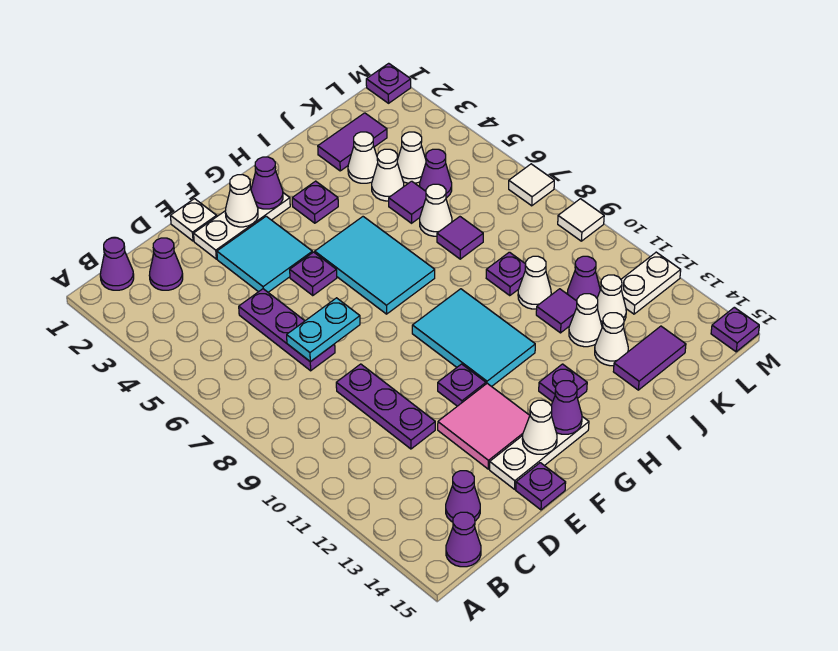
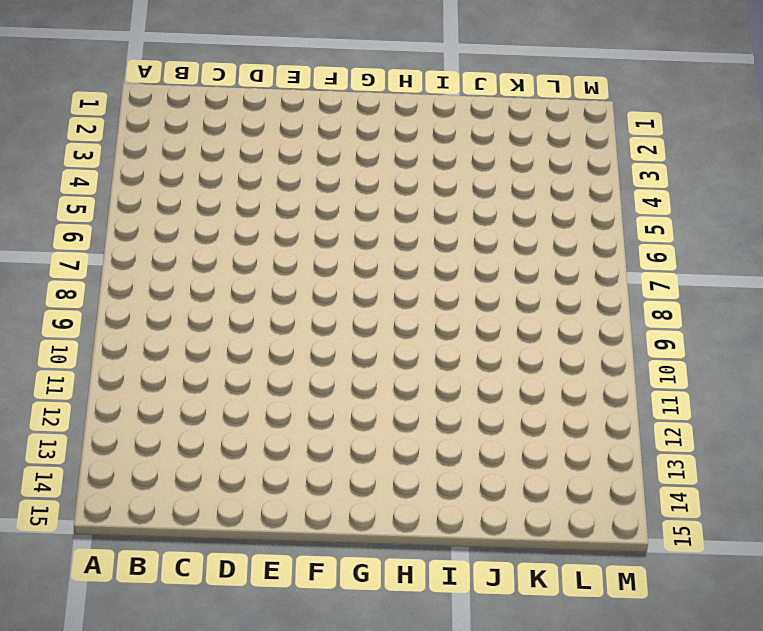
none -> purple 1x1 cone [100,238,134,290]
none -> purple 1x1 cone [446,512,481,567]
none -> purple 1x1 cone [149,238,183,290]
none -> purple 1x1 cone [446,471,480,522]

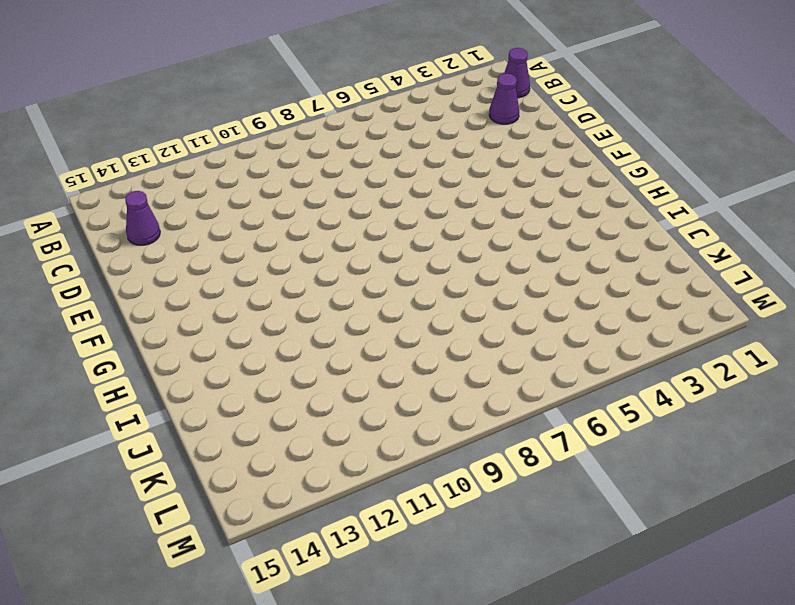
none -> purple 1x1 cone [446,512,481,567]
none -> purple 1x3 plate [239,289,335,371]
none -> purple 1x3 plate [336,364,435,449]
none -> white 1x1 plate [171,199,217,241]

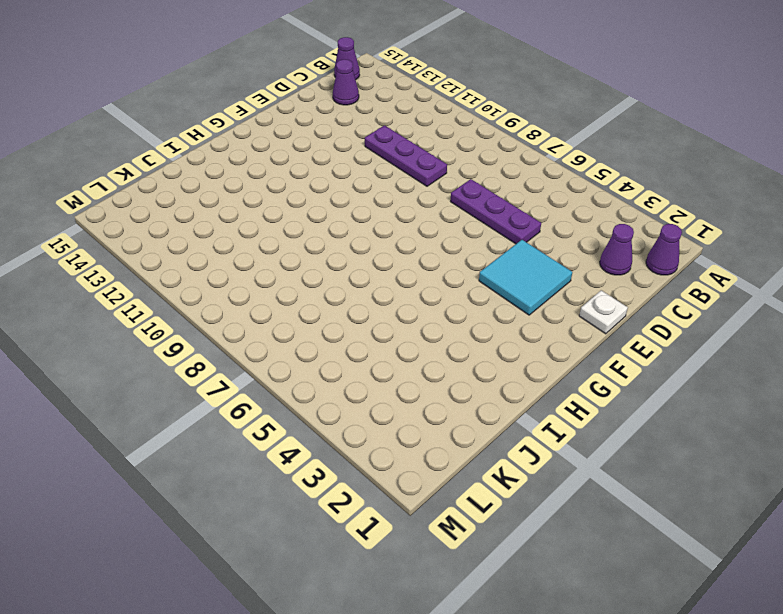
none -> white 1x3 plate [194,193,290,259]
none -> pink 2x2 tile [438,383,530,469]
none -> white 1x3 plate [490,417,589,489]
none -> purple 1x1 plate [516,463,566,510]

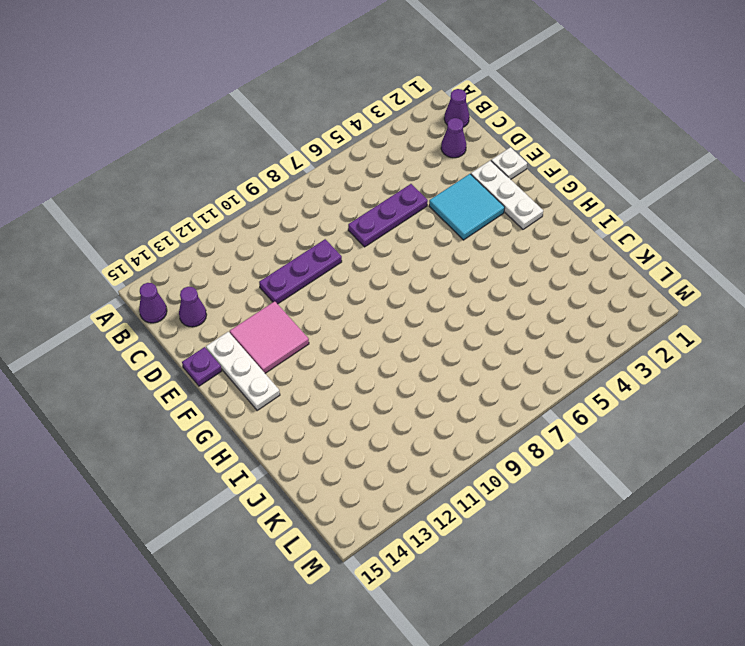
none -> purple 1x1 plate [290,252,337,296]
none -> purple 1x1 plate [438,364,486,406]
none -> cyan 2x3 tile [315,217,435,314]
none -> cyan 2x3 tile [412,289,535,387]

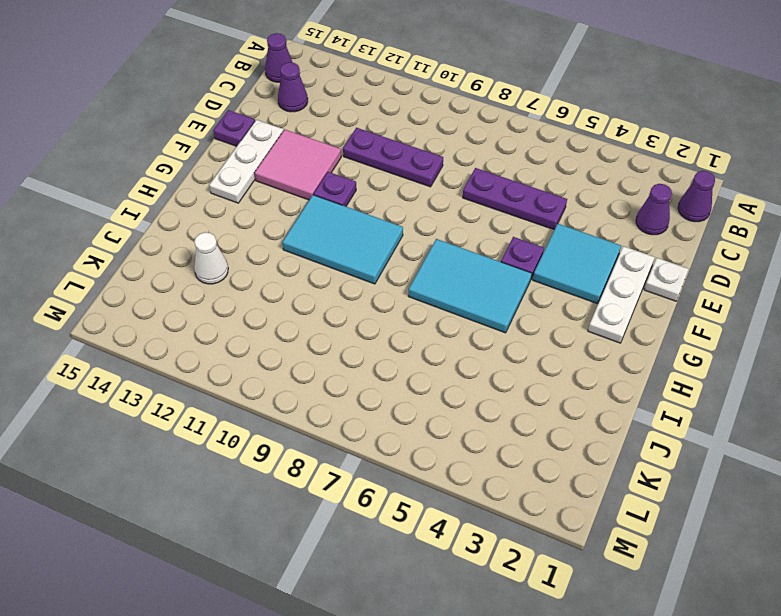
none -> purple 1x1 plate [292,181,338,223]
none -> purple 1x1 plate [539,364,587,402]
none -> purple 1x2 tile [318,113,387,171]
none -> white 1x1 cone [348,132,378,183]

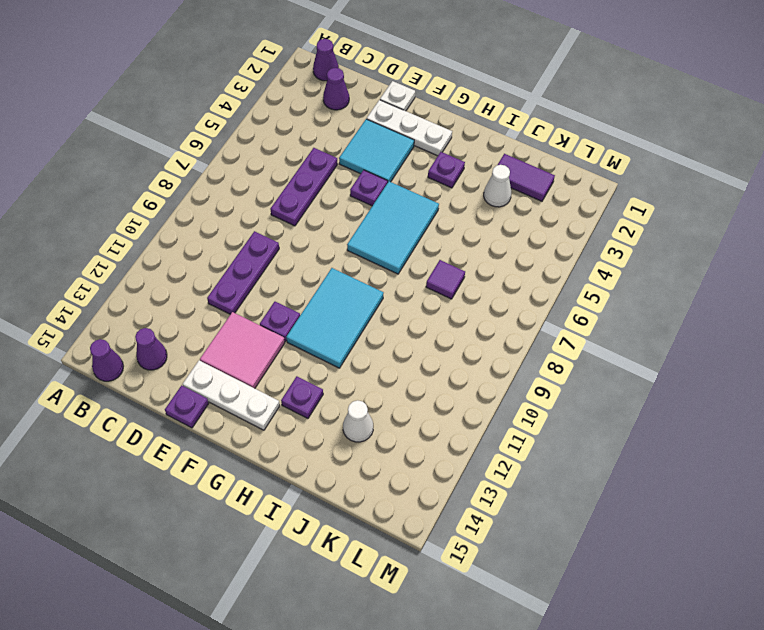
none -> white 1x1 cone [372,149,404,201]
none -> purple 1x1 tile [389,181,426,223]
none -> white 1x1 cone [420,184,452,236]
none -> purple 1x1 plate [486,252,526,296]

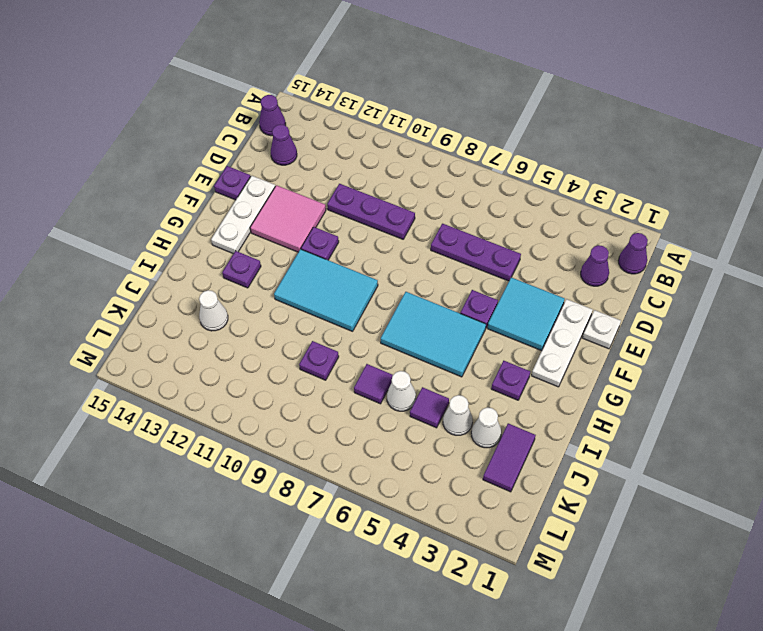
none -> white 1x1 cone [518,256,551,309]
none -> purple 1x1 tile [536,289,577,333]
none -> white 1x1 cone [569,294,602,347]
none -> purple 1x2 tile [613,326,686,390]

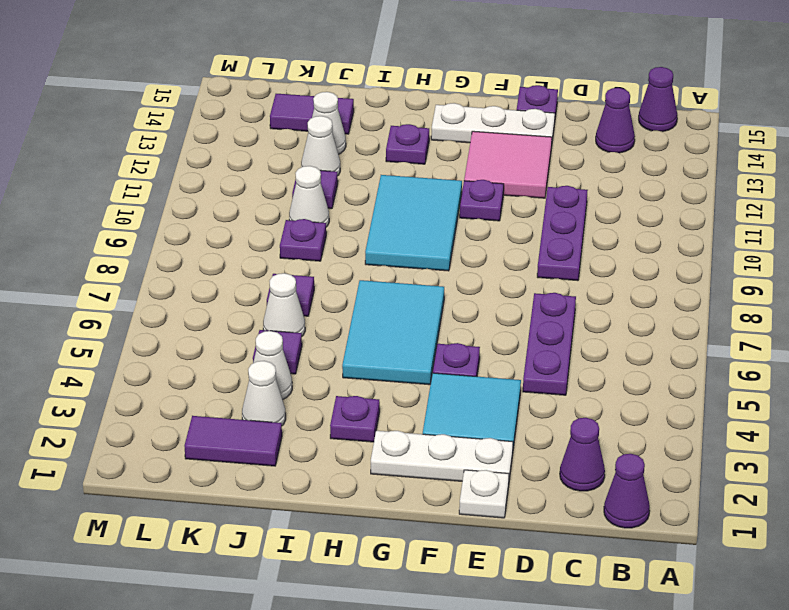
none -> white 1x1 cone [397,132,426,183]
none -> purple 1x1 cone [420,149,452,198]
none -> purple 1x1 cone [567,256,600,301]
none -> white 1x1 cone [597,275,626,326]

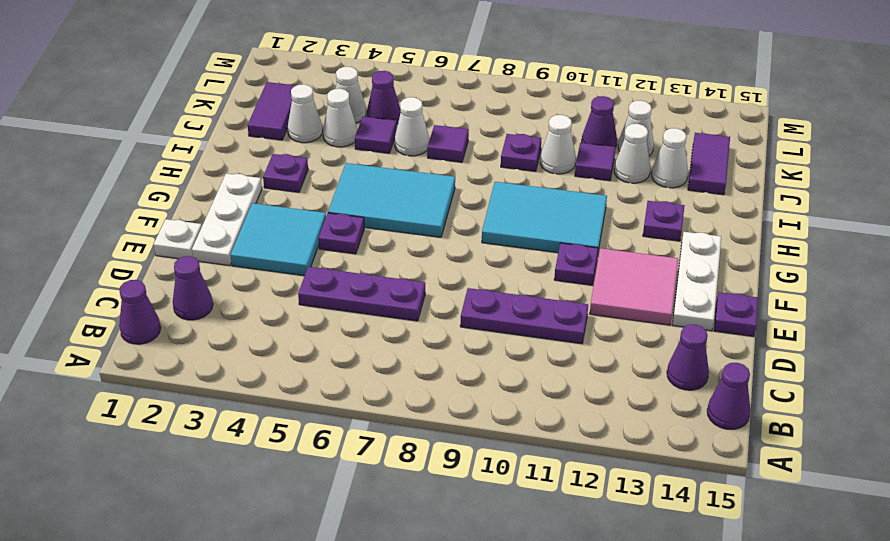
none -> white 1x2 plate [621,252,681,314]
none -> purple 1x1 plate [366,63,411,103]
none -> white 1x1 tile [509,164,554,206]
none -> white 1x1 tile [558,199,604,241]

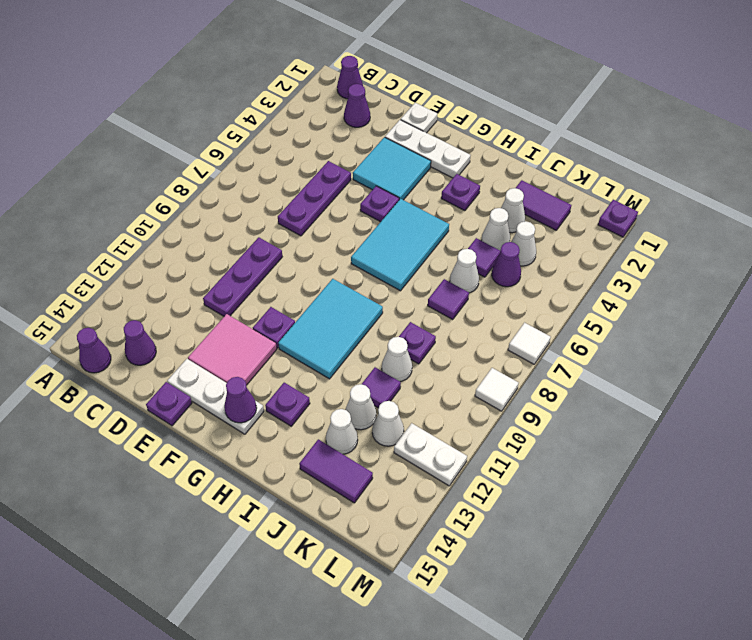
none -> purple 1x1 cone [567,256,600,301]
none -> purple 1x1 plate [711,307,759,352]
none -> cyan 1x2 plate [287,298,360,362]
none -> white 1x1 cone [225,175,258,227]

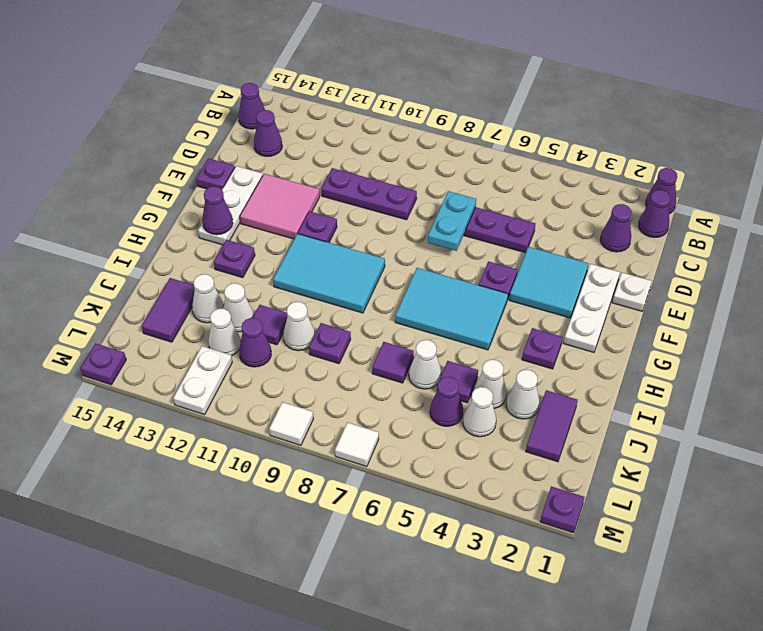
purple 1x1 cone [646,168,677,214] -> purple 1x1 cone moved to [251,157,283,209]
none -> white 1x1 cone [225,175,258,227]
none -> white 1x1 cone [522,400,557,454]

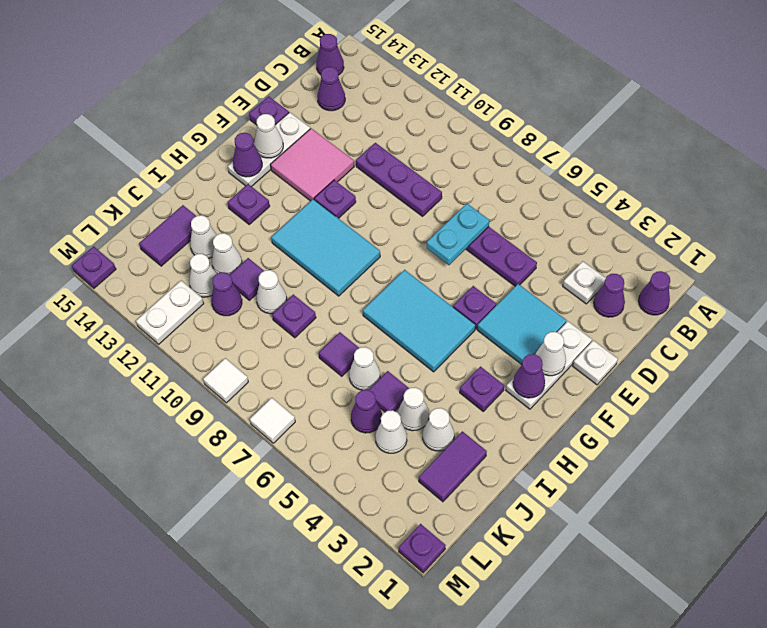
white 1x1 plate [563,261,606,304] -> none

